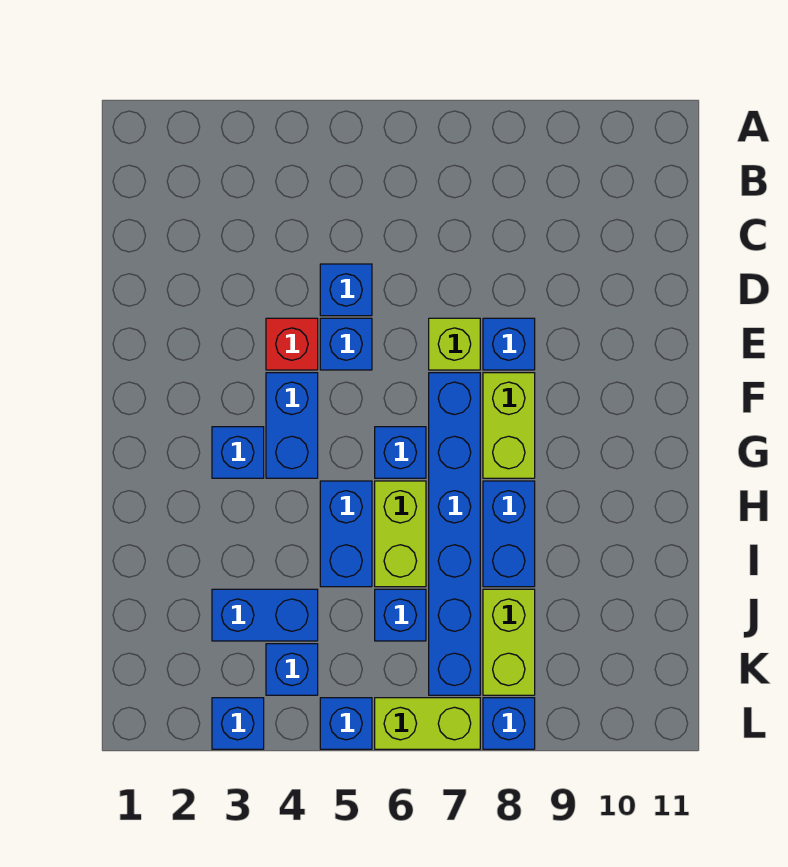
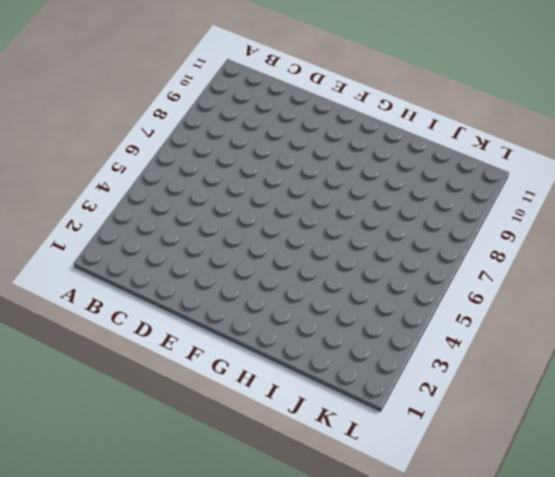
none -> blue 1x1 brick [320,264,372,316]
none -> red 1x1 brick [266,318,318,370]
none -> blue 1x1 brick [320,318,372,370]

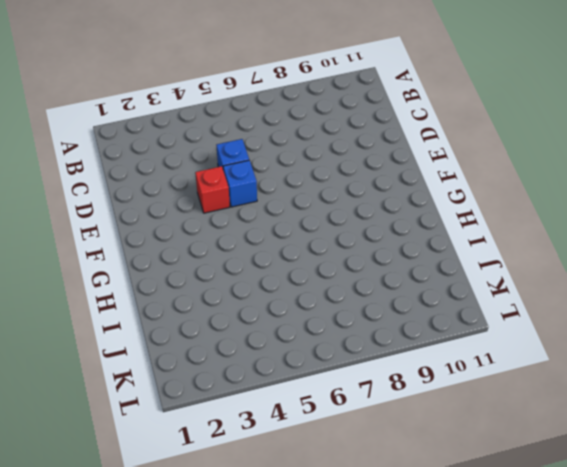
none -> lime 1x1 brick [429,318,480,370]
none -> blue 1x1 brick [483,318,535,370]
none -> blue 1x2 brick [266,373,318,478]

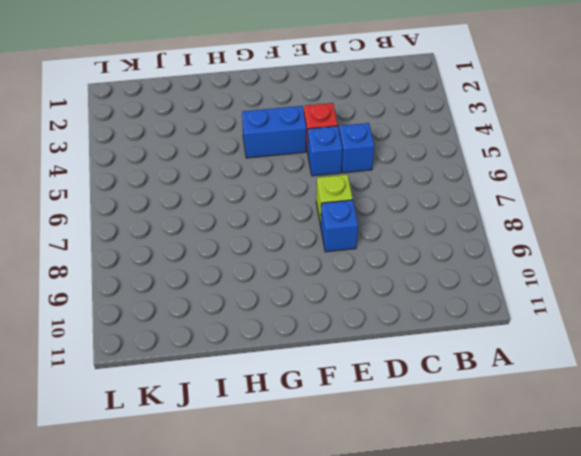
none -> blue 1x6 brick [429,373,480,695]
none -> lime 1x2 brick [483,373,535,478]
none -> blue 1x1 brick [212,427,264,478]

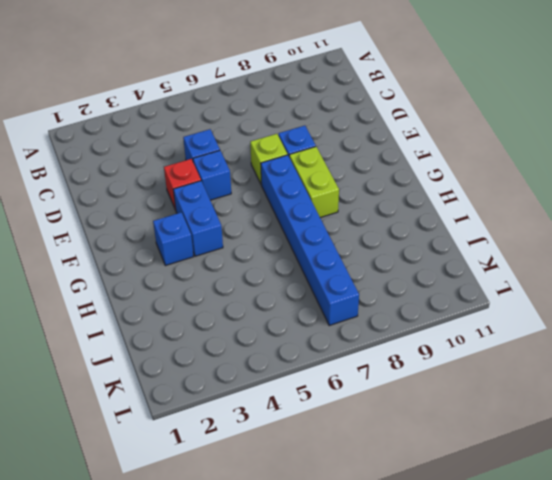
none -> blue 1x1 brick [375,427,426,478]
none -> blue 1x2 brick [320,481,372,587]
none -> lime 1x2 brick [375,481,426,587]

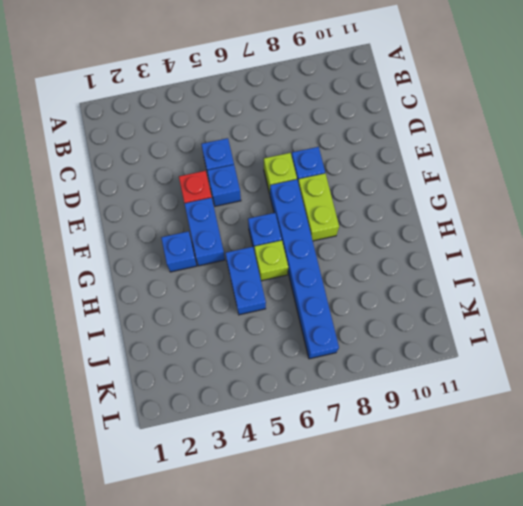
lime 1x1 brick [254,240,288,281] -> lime 1x2 brick [375,481,426,587]
none -> blue 1x2 brick [483,481,535,587]
none -> blue 1x2 brick [212,589,318,641]
none -> blue 1x1 brick [375,589,426,641]

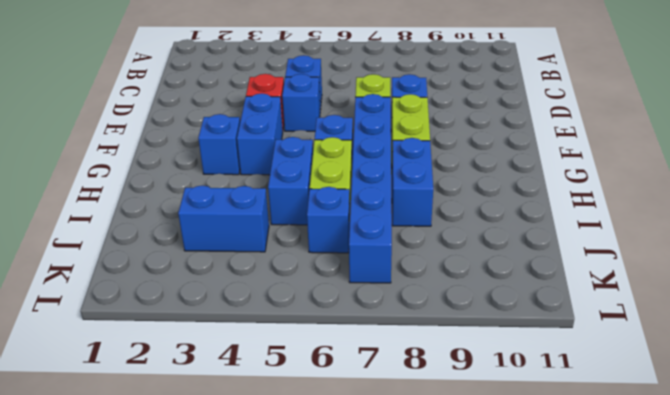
none -> lime 1x2 brick [483,589,535,695]
none -> blue 1x1 brick [266,644,318,695]
none -> blue 1x1 brick [212,698,264,749]

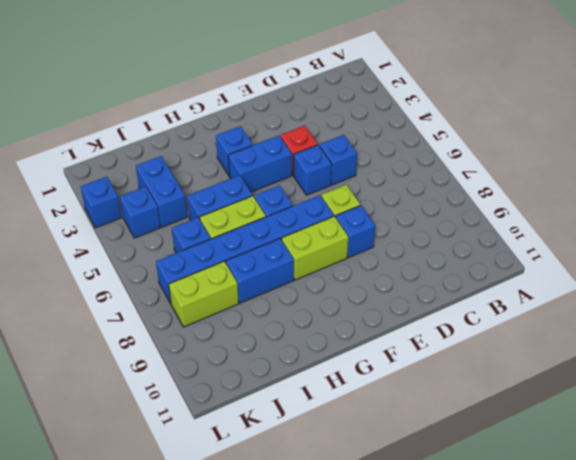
none -> blue 1x1 brick [320,698,372,749]
none -> lime 1x2 brick [375,698,480,749]
none -> blue 1x1 brick [483,698,535,749]

